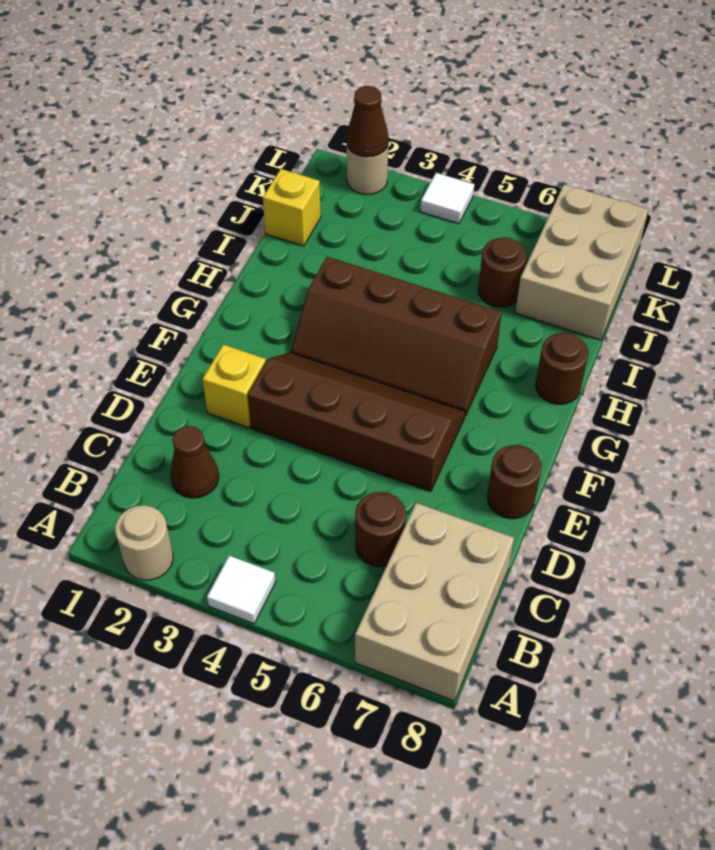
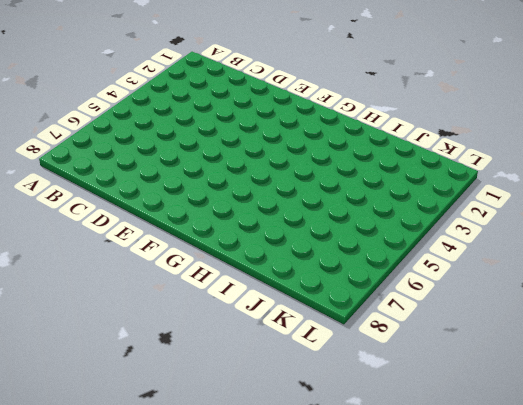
none -> tan 1x1 round brick [115,505,173,580]
none -> white 1x1 tile [207,556,276,624]
none -> tan 2x3 brick [355,503,514,701]

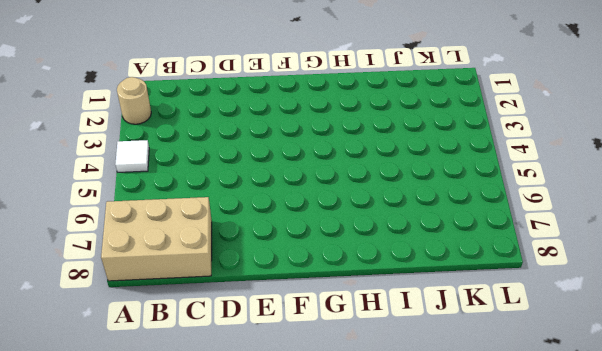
none -> brown 1x1 cone [170,426,219,498]
none -> brown 1x1 round brick [355,492,406,567]
none -> yellow 1x1 brick [202,344,266,428]

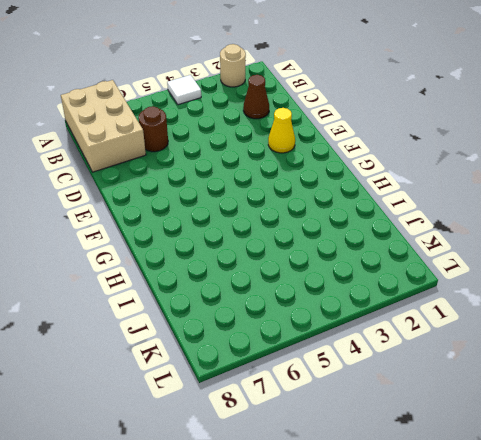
yellow 1x1 cone [268,108,295,153] -> yellow 1x1 brick [202,344,266,428]
none -> brown 2x4 slope [248,353,465,492]
none -> brown 1x1 round brick [487,445,542,519]
none -> brown 2x4 slope [291,257,502,416]

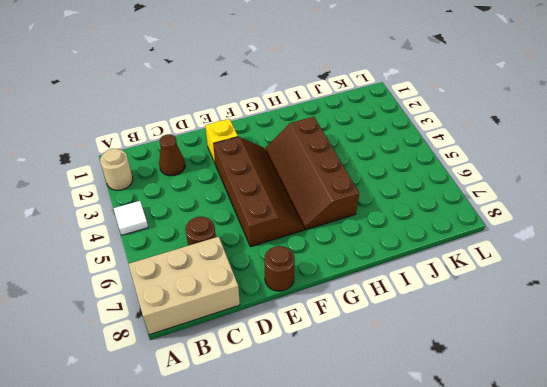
none -> brown 1x1 round brick [535,333,589,404]
none -> yellow 1x1 brick [263,169,321,246]
none -> brown 1x1 round brick [478,237,527,307]

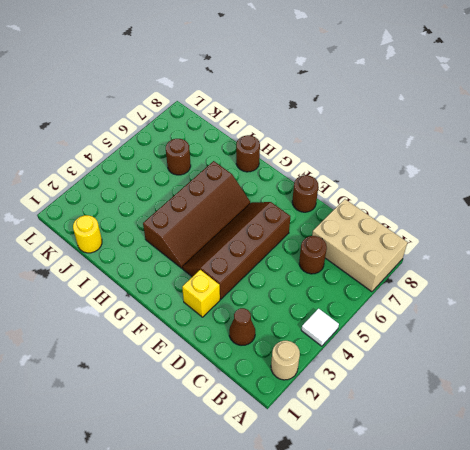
yellow 1x1 round brick [73,215,102,253] -> yellow 1x1 brick [263,169,321,246]
none -> tan 2x3 brick [515,184,649,340]
none -> tan 1x1 round brick [347,146,388,195]
none -> white 1x1 tile [420,173,474,224]

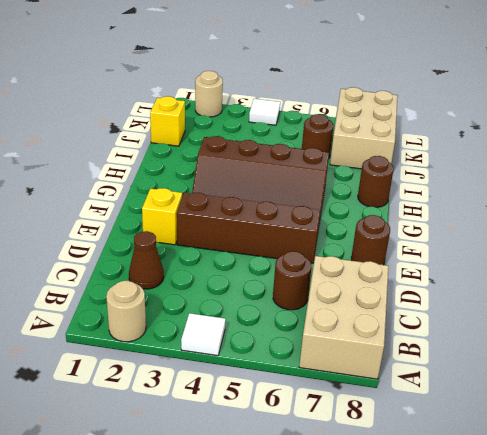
none -> brown 1x1 cone [347,86,388,157]

